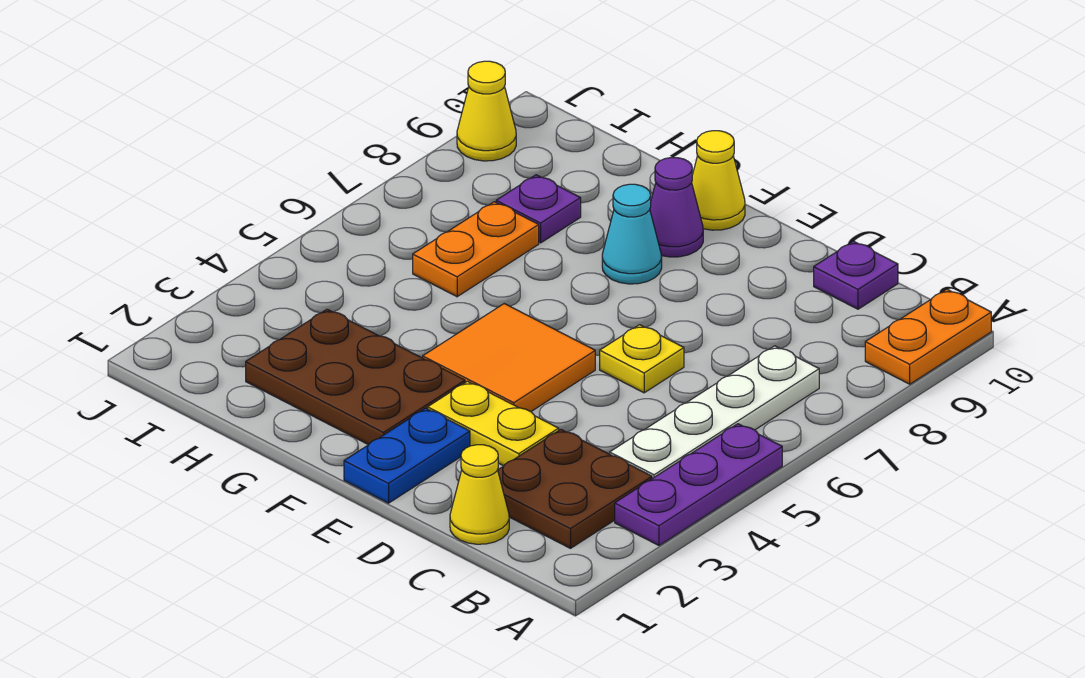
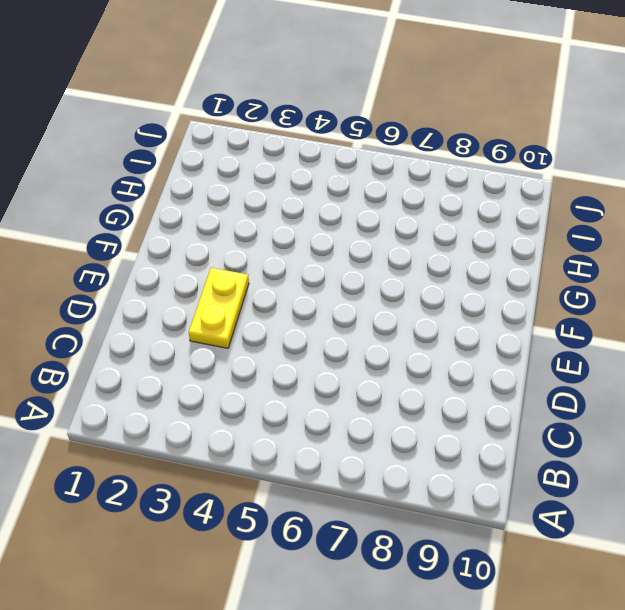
none -> purple 1x3 plate [615,424,782,545]
none -> orange 1x2 plate [865,289,991,384]
none -> brown 2x2 plate [498,430,652,548]

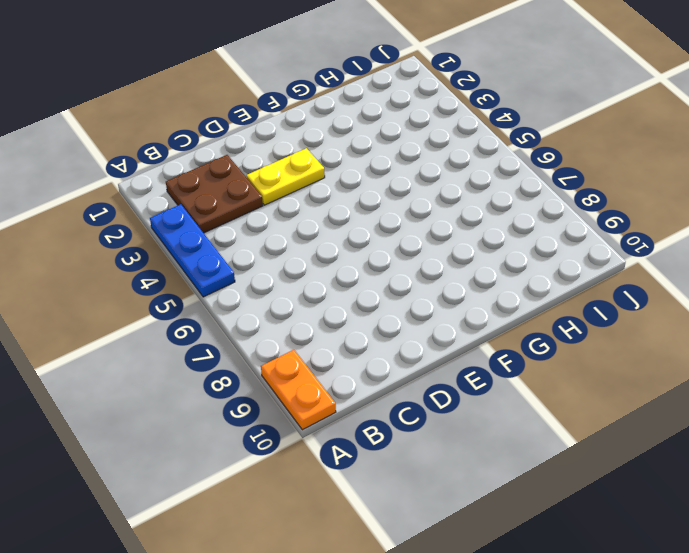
blue 1x3 plate [150,204,235,297] -> purple 1x3 plate [615,424,782,545]
none -> white 1x4 plate [610,346,819,479]
none -> yellow 1x1 cone [450,445,509,544]
none -> purple 1x1 plate [814,241,898,309]

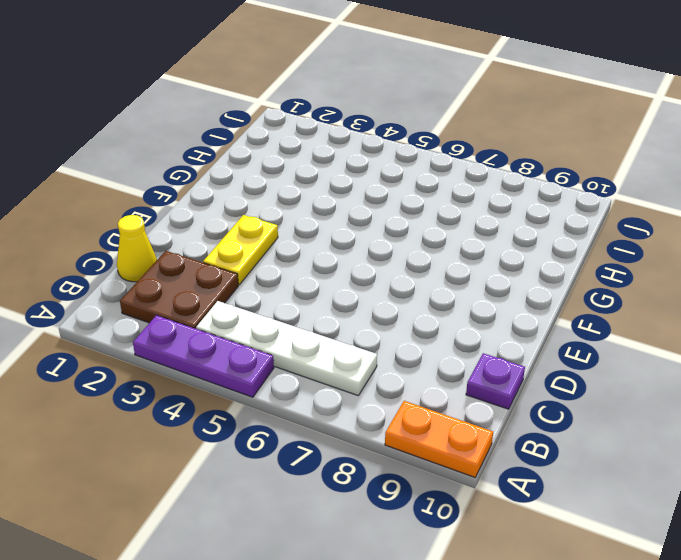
none -> yellow 1x1 plate [600,325,684,393]
none -> blue 1x2 plate [344,408,470,503]
none -> orange 2x2 tile [423,304,595,412]

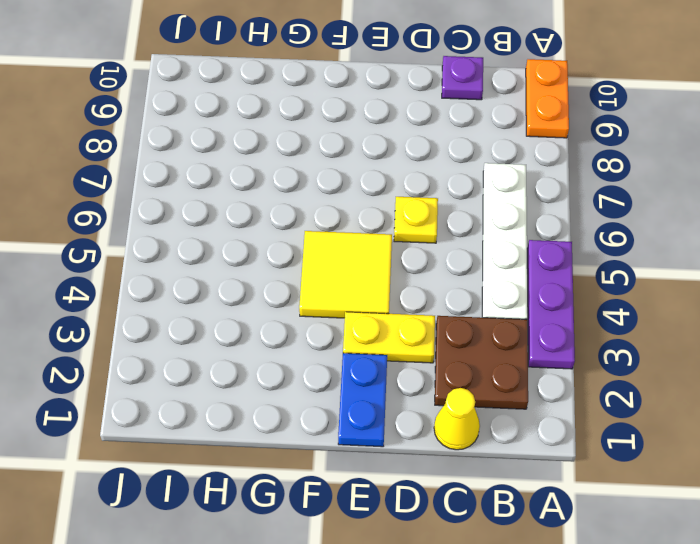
yellow 2x2 tile [299,231,392,318] -> orange 2x2 tile [423,304,595,412]
none -> brown 2x3 plate [246,309,465,445]
none -> cyan 1x1 cone [602,184,662,284]
none -> purple 1x1 cone [650,158,703,257]

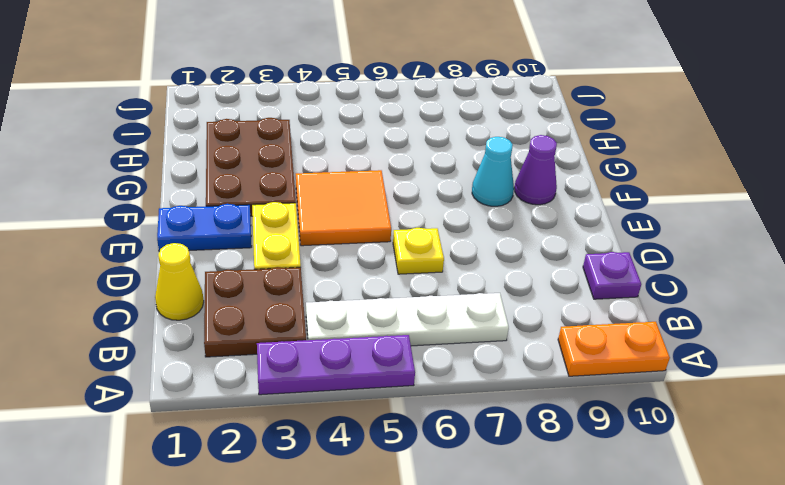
none -> yellow 1x1 cone [692,131,745,230]
none -> orange 1x2 plate [413,202,539,297]
none -> purple 1x1 plate [496,175,581,243]

